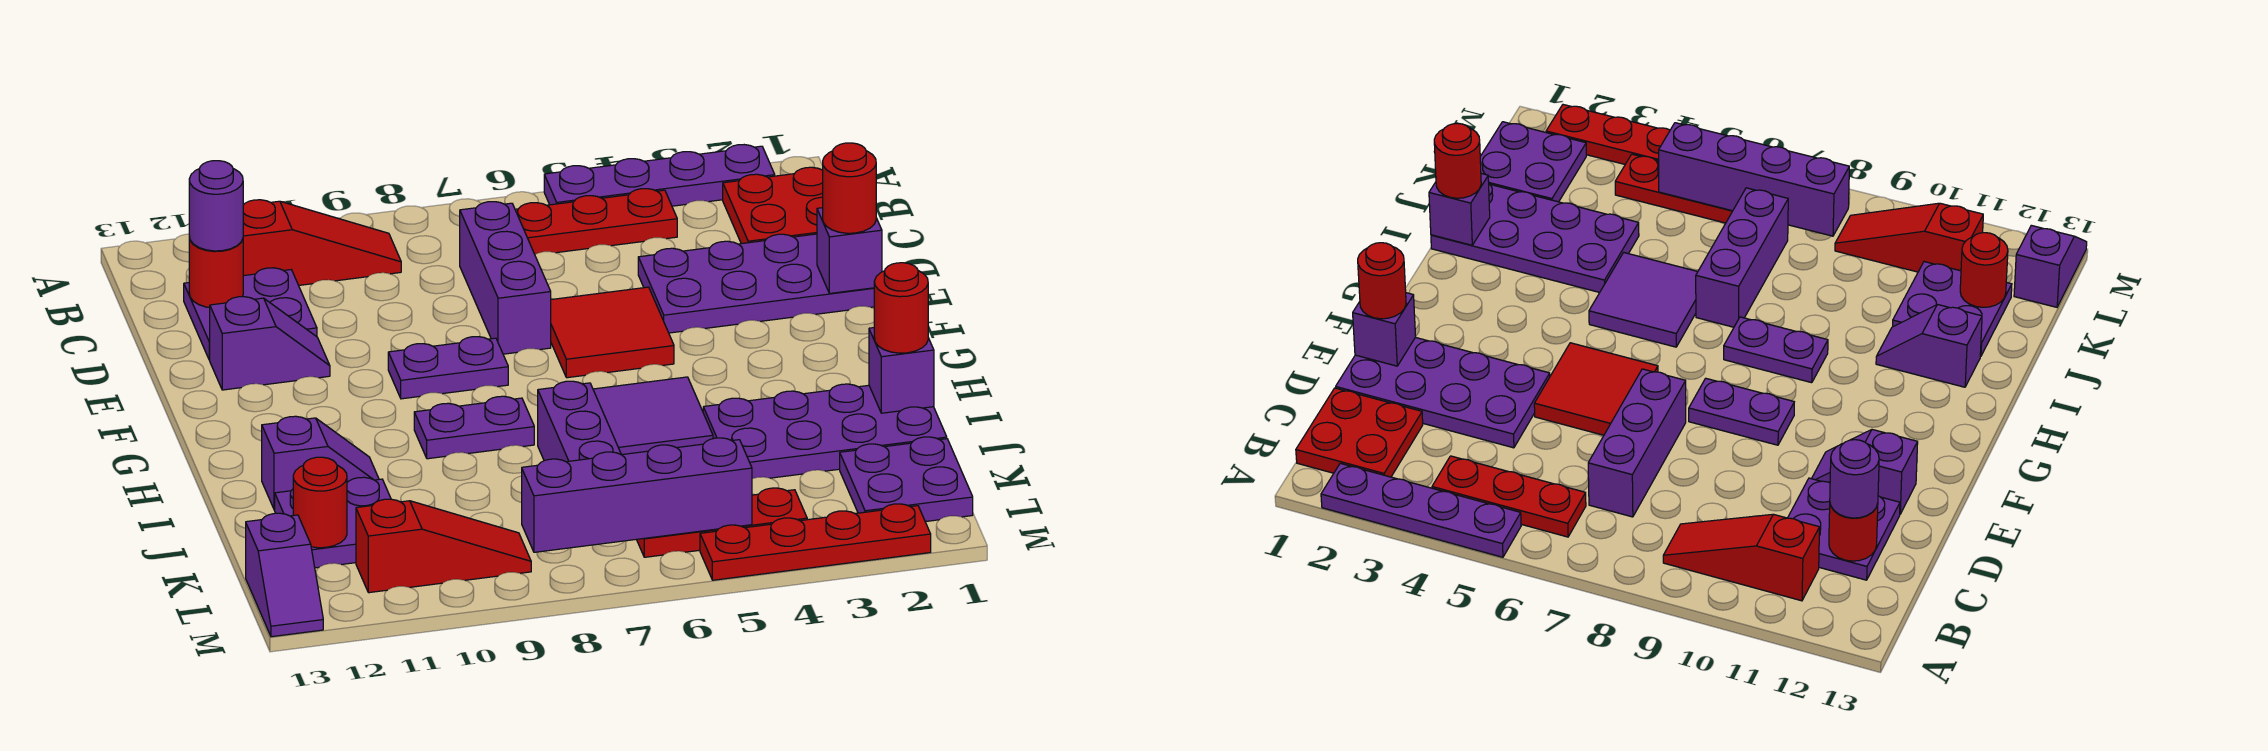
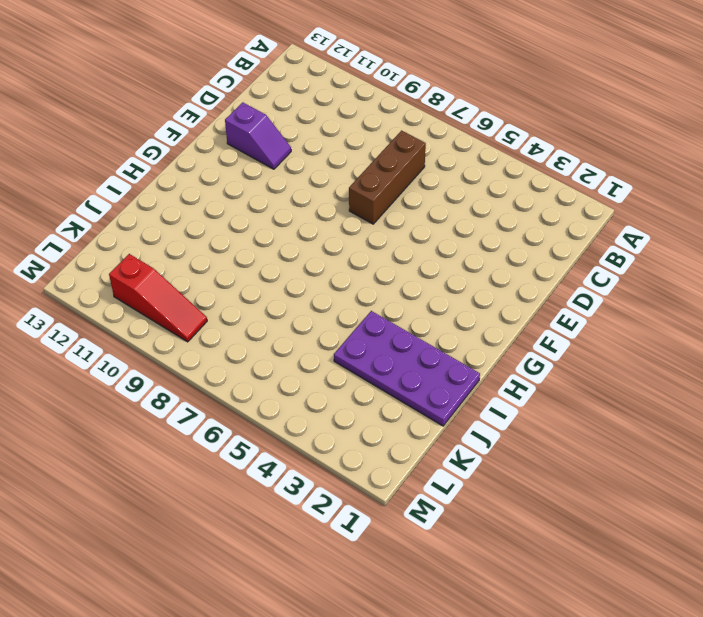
brown 1x3 brick [349,131,426,224] -> purple 1x3 brick [460,202,551,354]
none -> purple 1x4 plate [544,145,775,206]
none -> red 2x2 plate [723,167,823,244]
none -> red 1x3 plate [515,189,677,254]

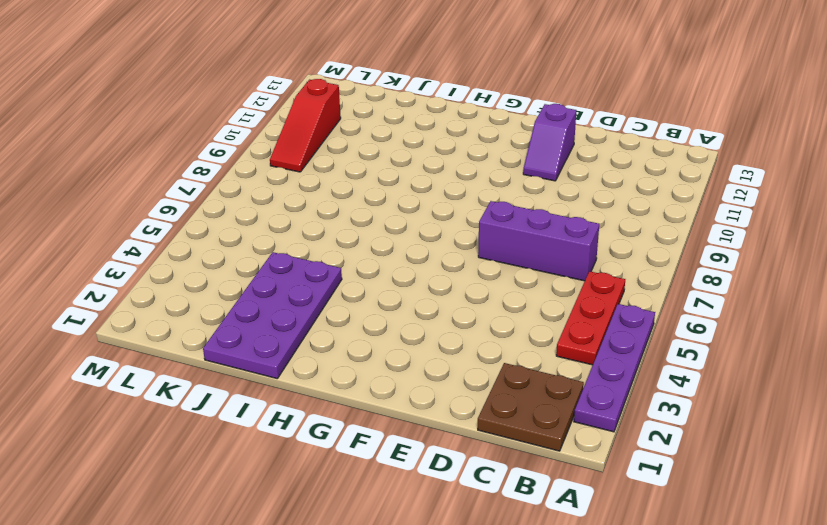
brown 2x2 plate [478,363,584,451] -> red 2x2 plate [723,167,823,244]
none -> red 1x3 slope [243,200,401,285]
none -> purple 2x2 plate [184,268,317,360]
none -> purple 2x4 plate [638,234,874,333]

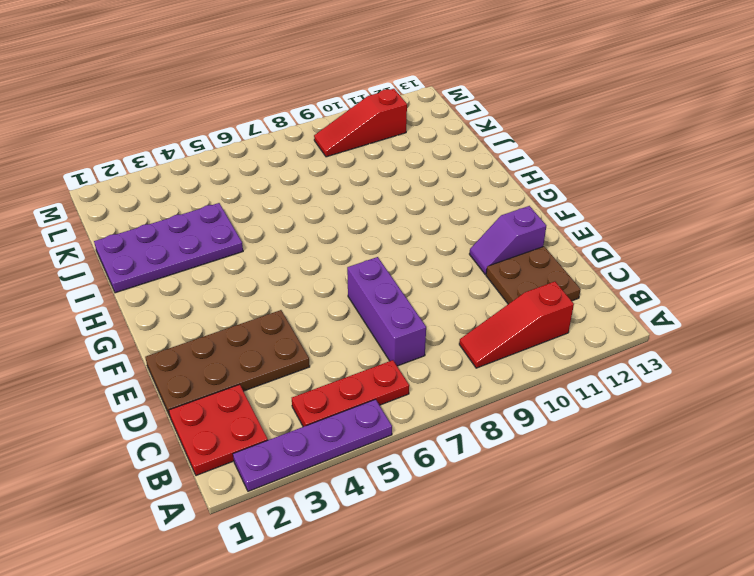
brown 2x2 plate [486,246,581,304] -> purple 2x2 plate [184,268,317,360]
brown 2x4 plate [145,310,310,416] -> purple 2x4 plate [638,234,874,333]
none -> red 2x2 tile [551,287,674,378]
none -> purple 1x2 plate [388,337,508,399]
none -> purple 2x2 tile [593,377,713,455]

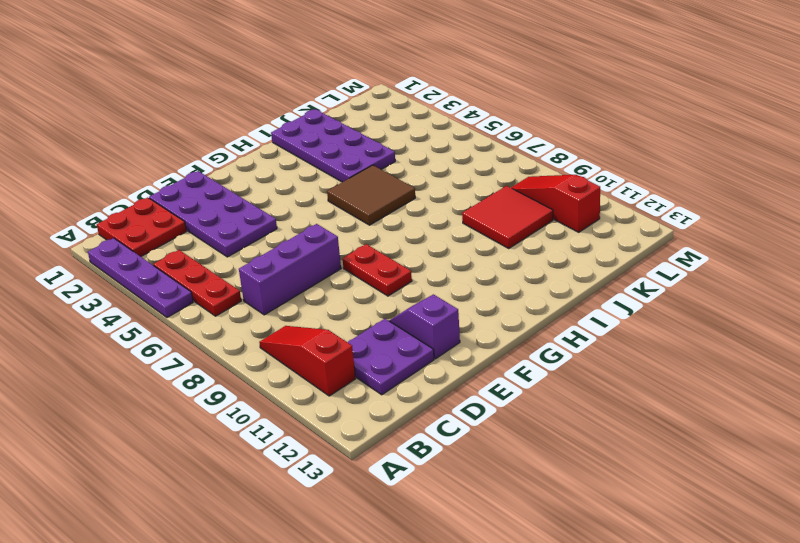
red 1x2 plate [343,244,412,296] -> purple 1x2 plate [388,337,508,399]
brown 2x2 tile [327,165,415,225] -> purple 2x2 tile [593,377,713,455]
red 2x2 tile [462,186,553,248] -> red 2x2 tile moved to [551,287,674,378]
none -> purple 1x2 plate [414,396,534,459]
none -> purple 1x3 brick [538,381,621,462]
none -> purple 1x2 slope [262,416,379,510]

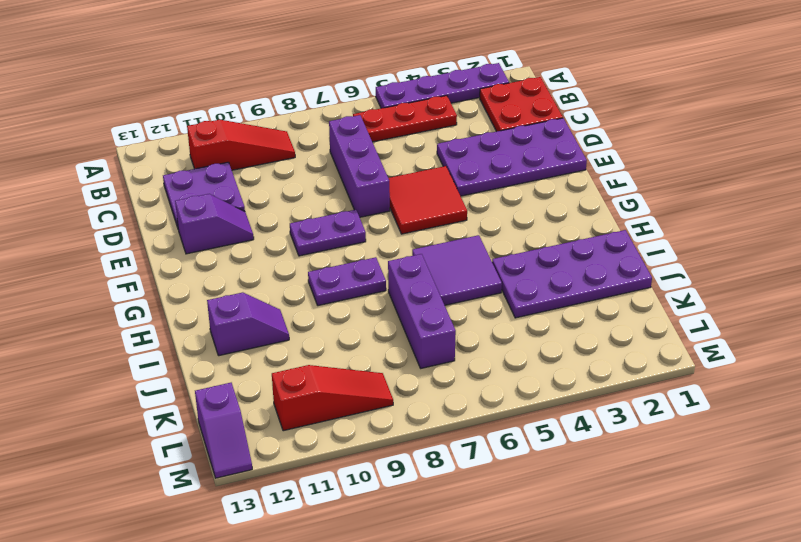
none -> purple 2x2 plate [275,477,391,568]
none -> purple 2x2 plate [840,437,973,522]
none -> red 1x3 plate [636,488,807,557]

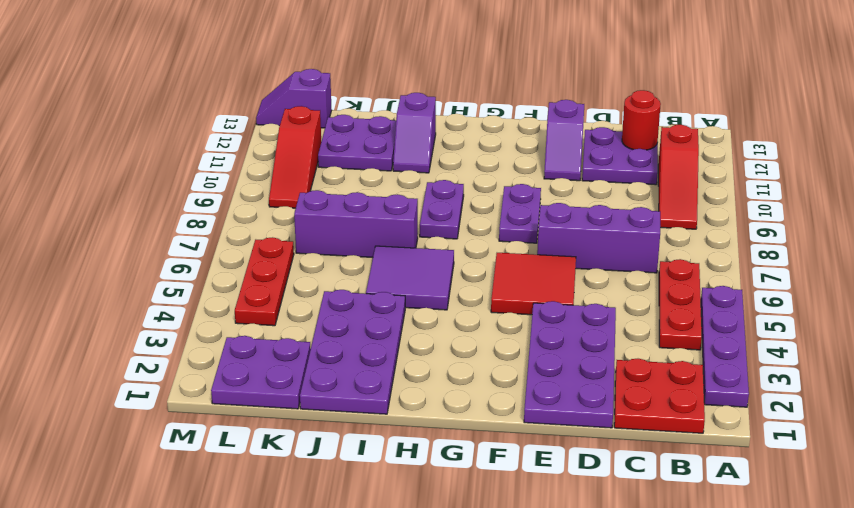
none -> red 1x4 plate [700,504,931,580]
none -> purple 1x1 brick [817,208,882,293]
none -> purple 1x1 brick [869,328,934,413]

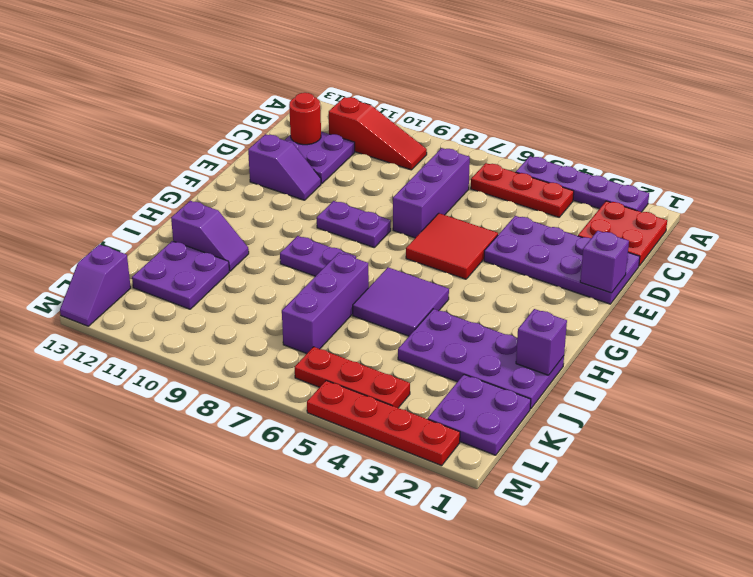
none -> red 1x3 slope [356,499,531,593]
none -> red 1x1 round brick [293,457,347,548]
none -> purple 1x4 brick [522,438,752,552]

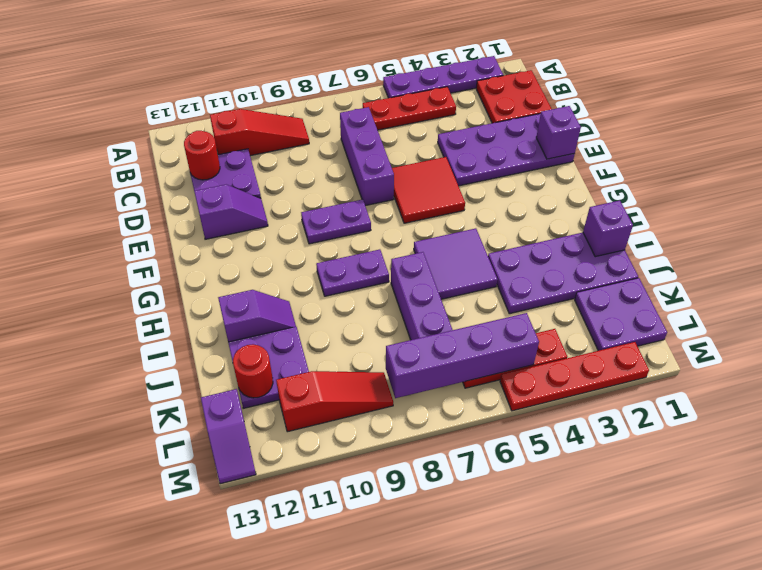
none -> purple 1x1 round brick [189,161,243,251]
none -> red 1x1 round brick [823,143,876,233]
none -> red 1x1 round brick [874,263,928,353]

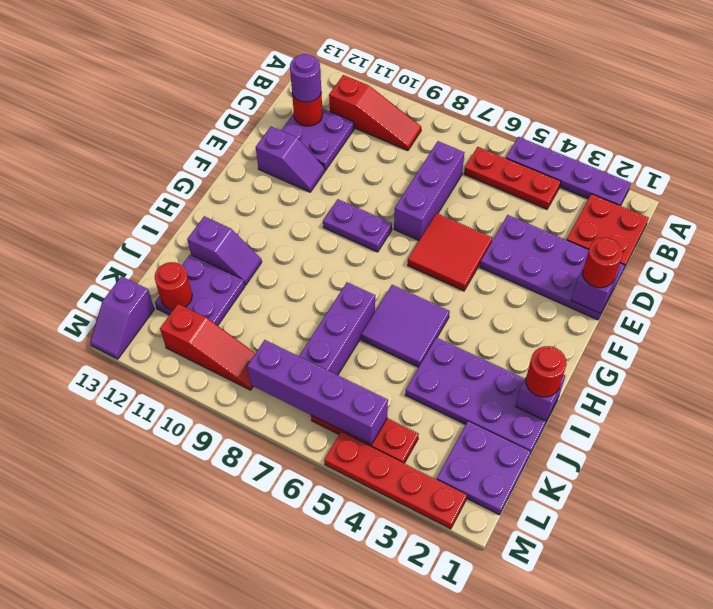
none -> purple 1x2 plate [414,396,534,459]

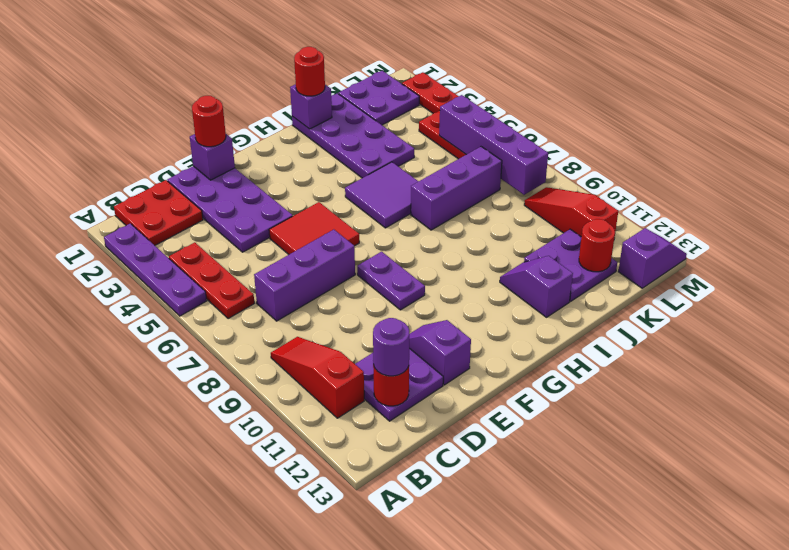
none -> purple 1x2 plate [414,396,534,459]

